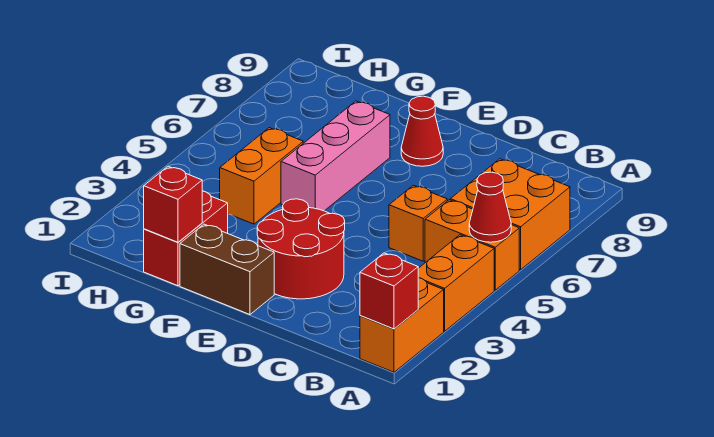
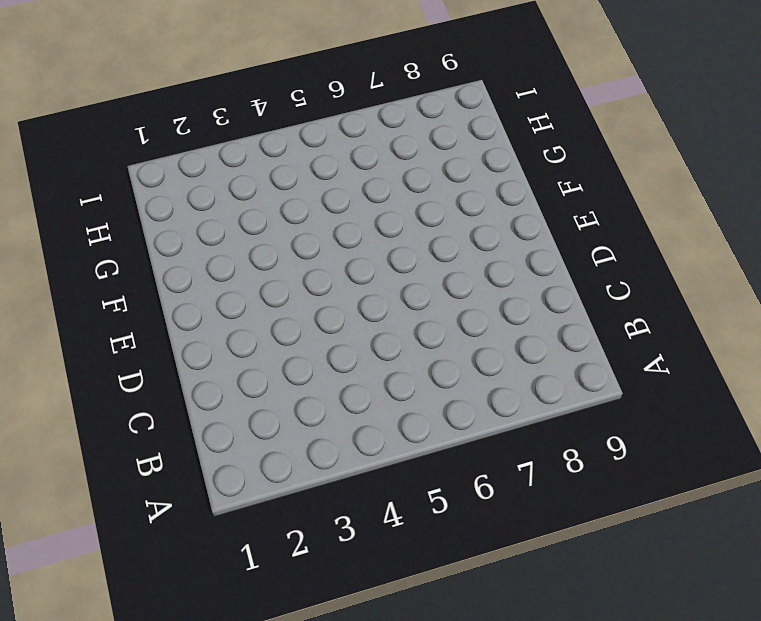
none -> orange 1x2 brick [360,278,444,372]
none -> orange 1x2 brick [418,235,494,331]
none -> orange 1x2 brick [425,200,519,290]

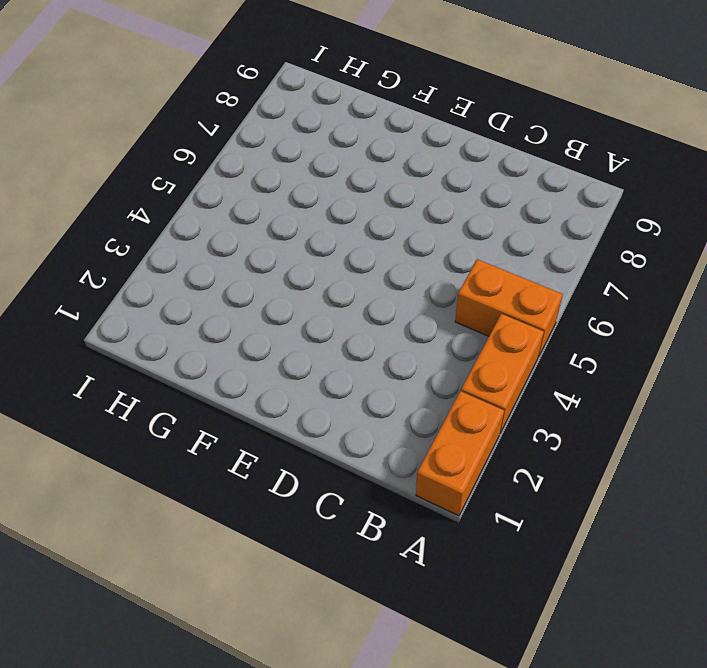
none -> orange 2x2 brick [450,159,570,270]
none -> orange 1x1 brick [389,185,447,261]
none -> red 2x2 round brick [257,199,345,299]

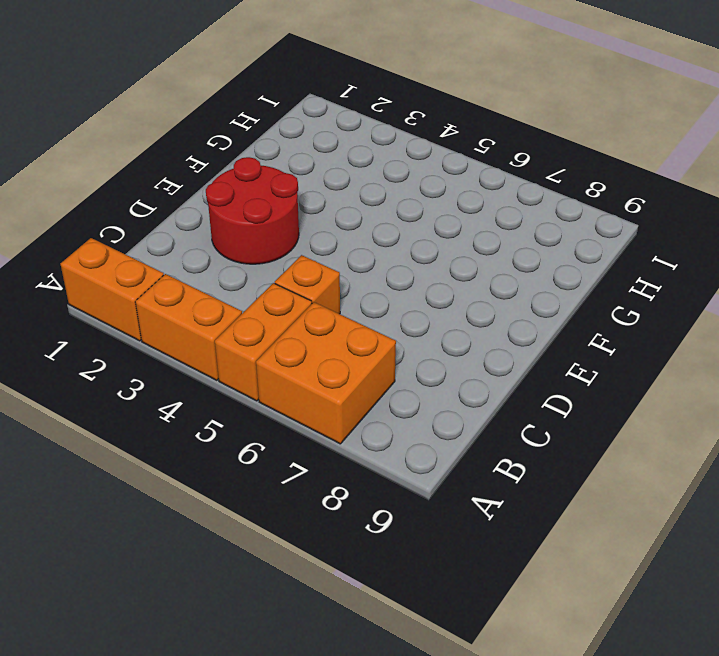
none -> brown 1x2 brick [180,224,274,315]
none -> red 1x1 cone [401,96,443,166]
none -> pink 1x3 brick [281,101,390,211]

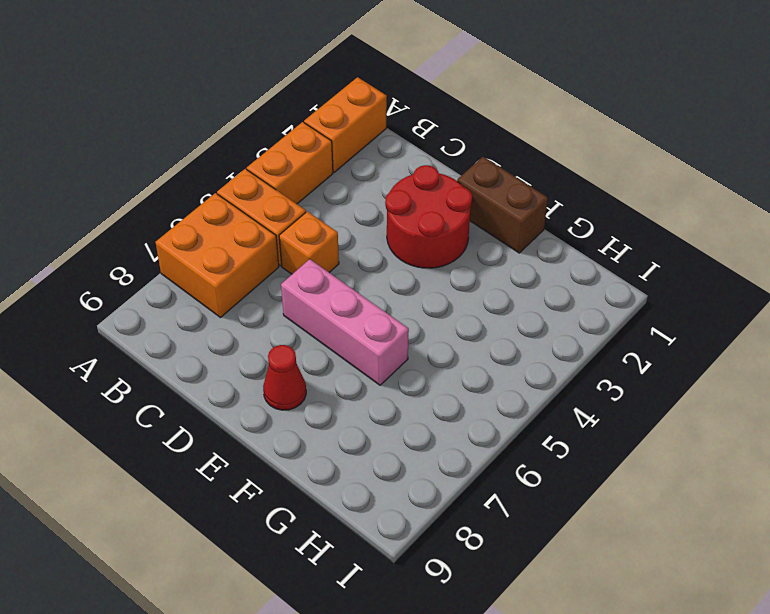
pink 1x3 brick [281,259,409,385] -> pink 1x3 brick turned to [281,101,390,211]
none -> red 1x2 brick [144,191,228,286]
none -> orange 1x2 brick [220,128,303,224]
none -> red 1x1 brick [360,253,418,329]

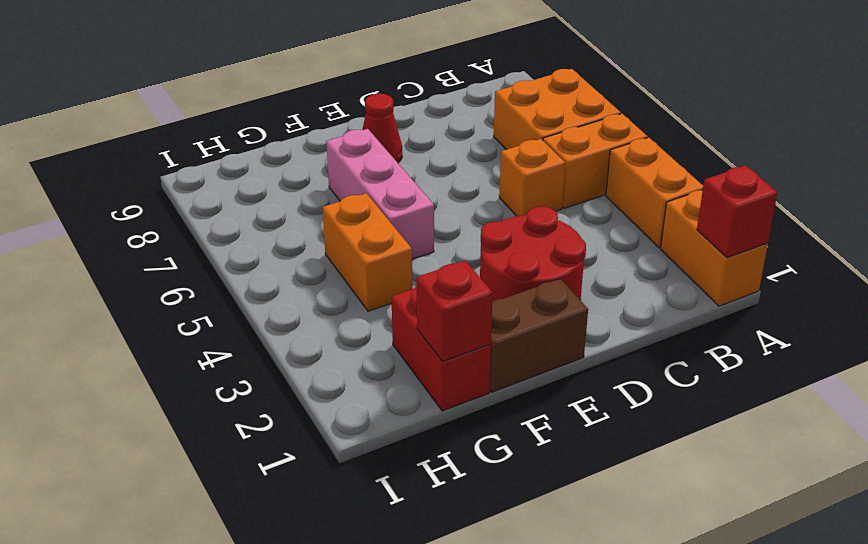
none -> red 1x1 cone [469,172,511,242]

